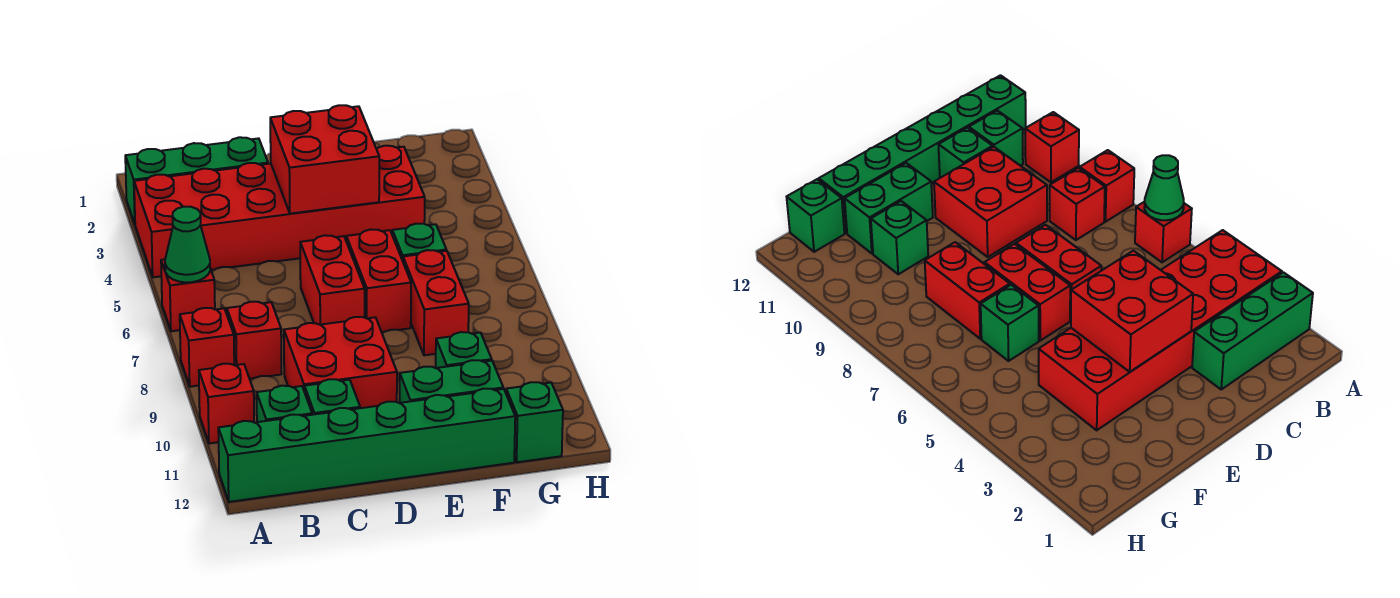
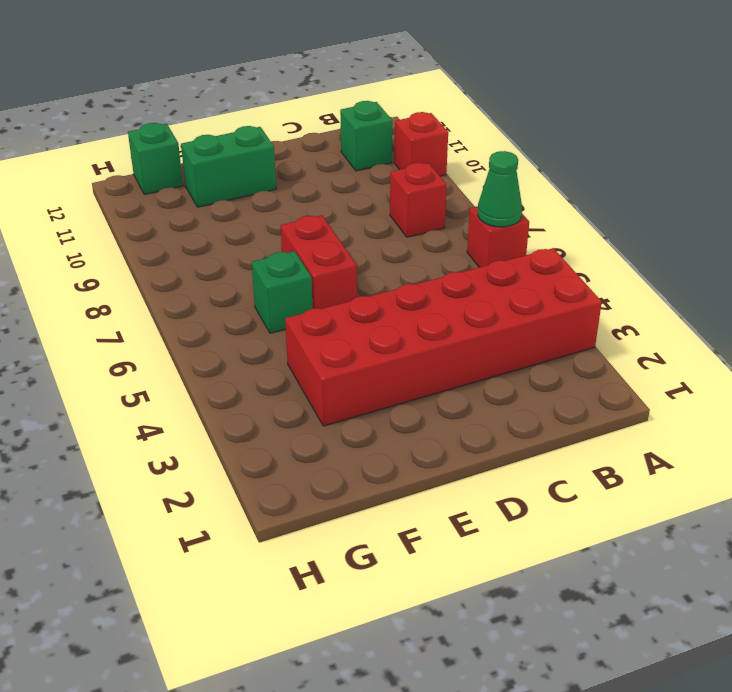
none -> green 1x3 brick [125,137,268,224]
none -> red 1x1 brick [180,308,234,387]
none -> green 1x6 brick [218,389,515,502]

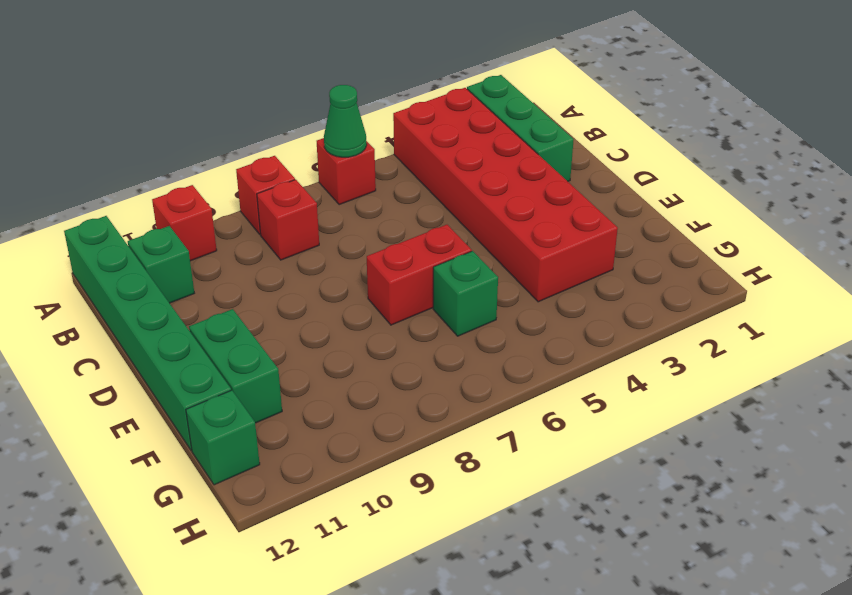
none -> red 2x2 brick [284,317,397,408]
none -> green 1x1 brick [304,379,360,415]
none -> red 1x2 brick [300,235,365,325]

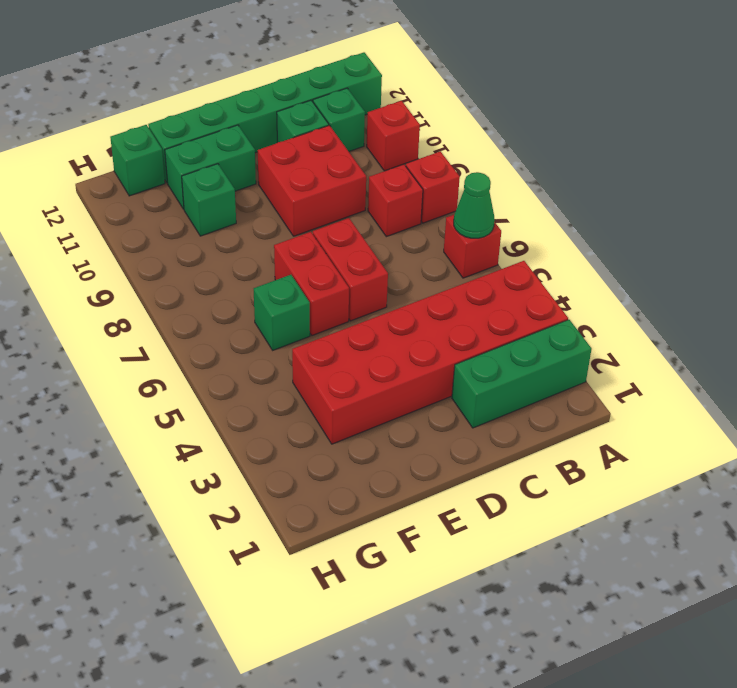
none -> red 1x2 brick [403,250,469,355]
none -> red 2x2 brick [270,105,379,214]

